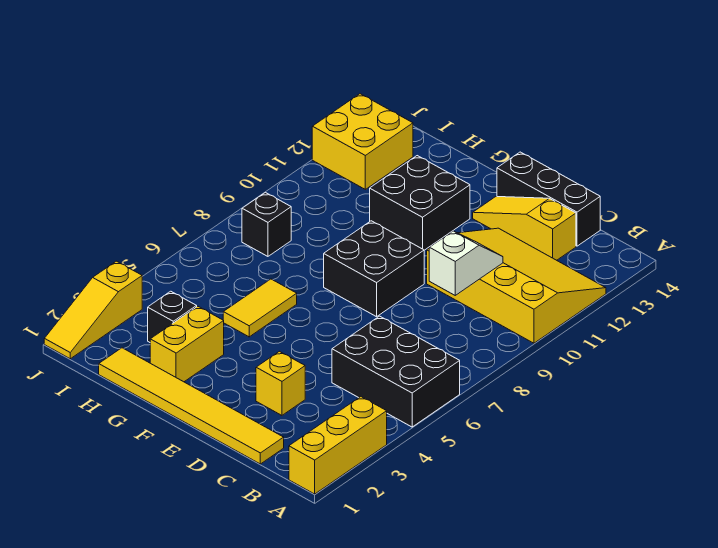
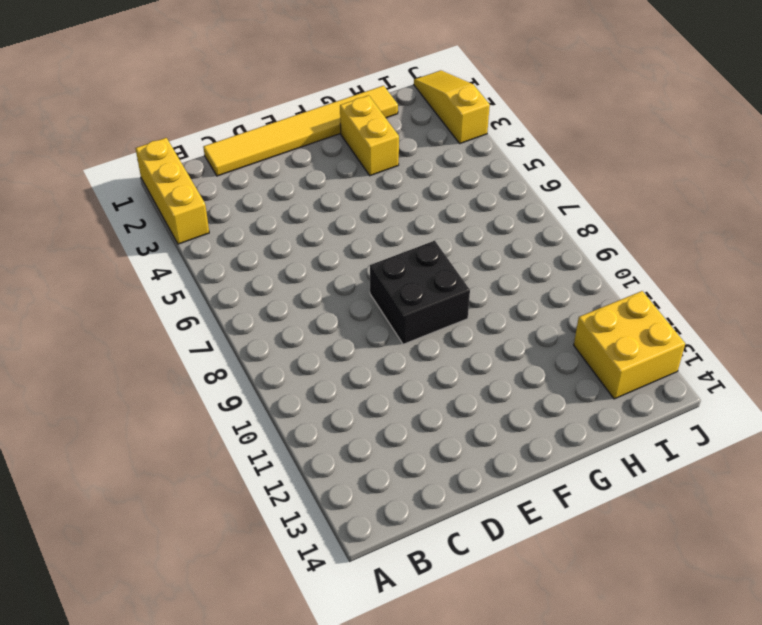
none -> black 2x3 brick [332,316,460,427]
none -> yellow 3x4 slope [427,228,606,343]
none -> yellow 1x3 slope [473,197,576,260]

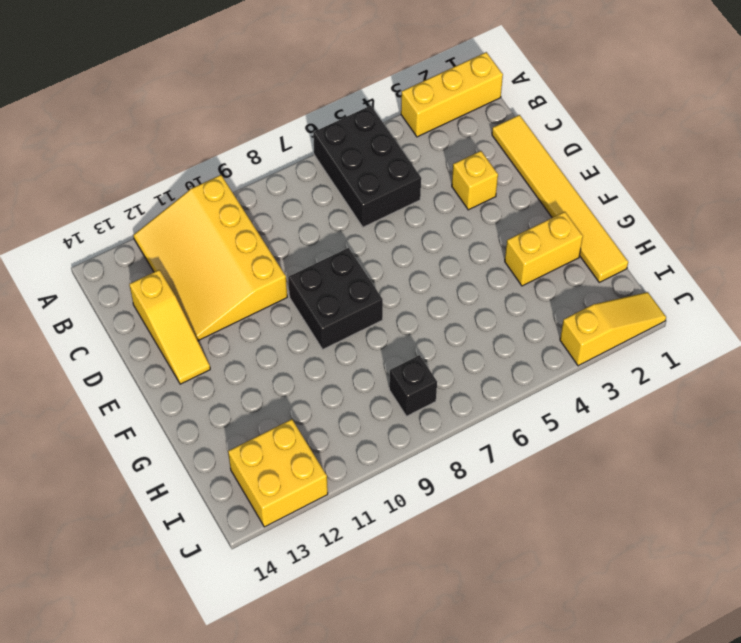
none -> black 1x3 brick [497,152,600,246]
none -> black 2x2 brick [370,156,470,250]
none -> yellow 1x2 tile [223,279,297,337]

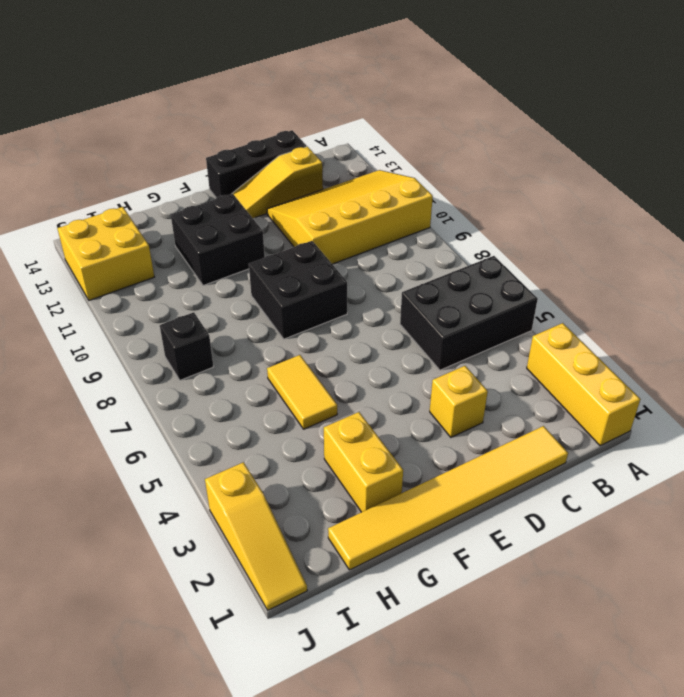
none -> black 1x1 brick [148,291,197,342]
none -> white 1x2 slope [429,231,503,295]

